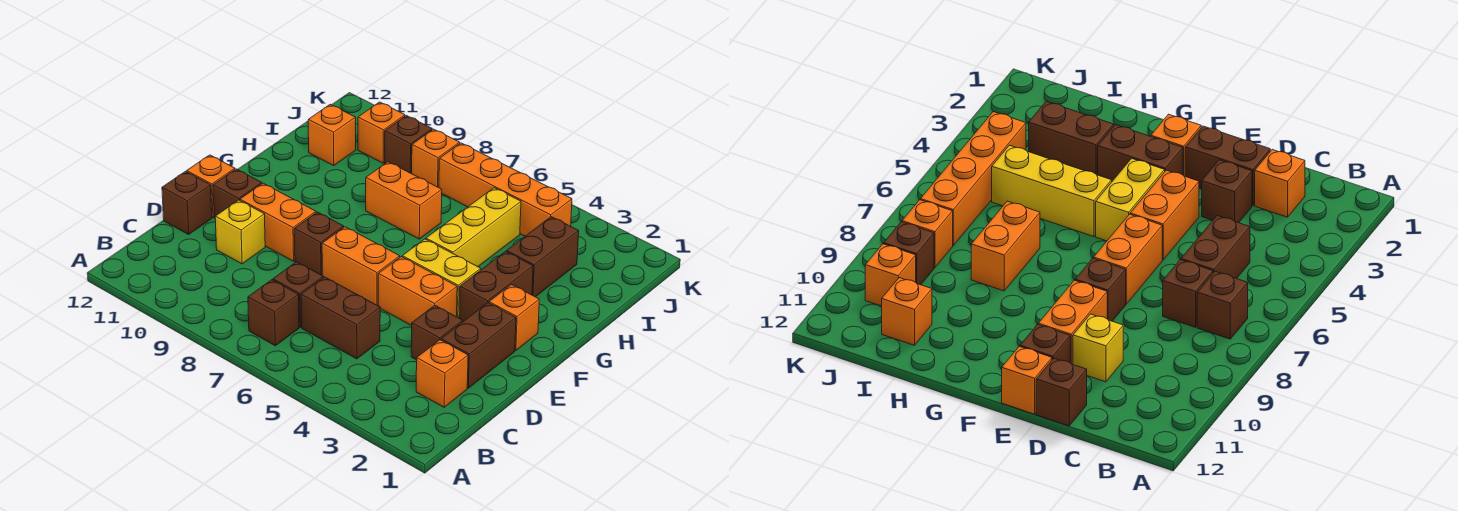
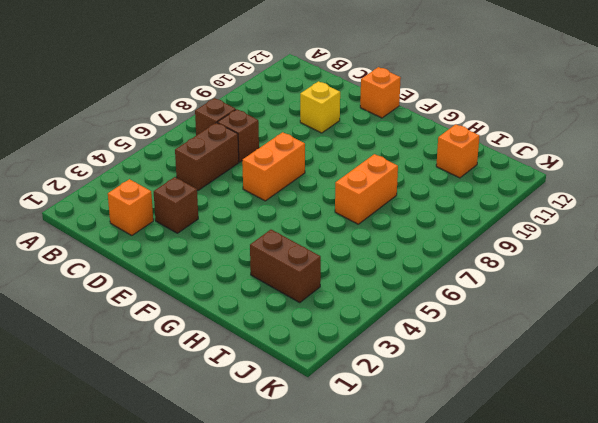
none -> brown 1x2 brick [441,303,516,388]
none -> brown 1x1 brick [162,171,212,234]
none -> orange 1x2 brick [378,257,457,326]

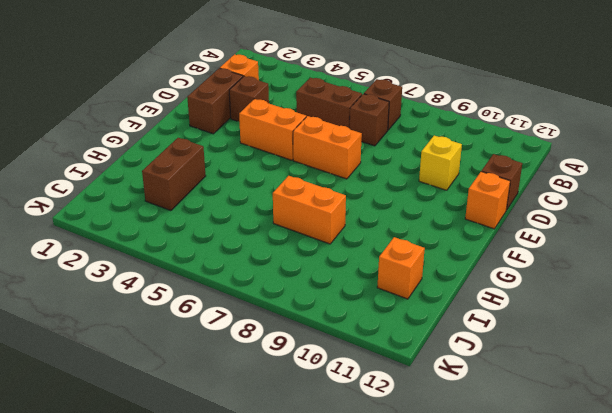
none -> brown 1x1 brick [294,212,344,275]
none -> orange 1x2 brick [240,183,316,261]
none -> brown 1x1 brick [213,169,262,218]

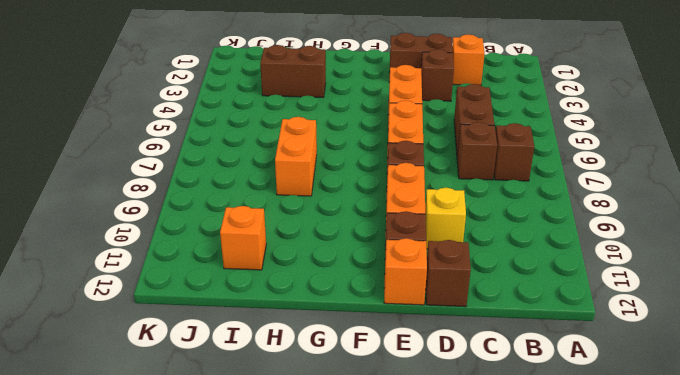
none -> orange 1x1 brick [489,285,539,351]
none -> brown 1x2 brick [459,251,533,321]
none -> yellow 1x2 brick [402,239,481,318]

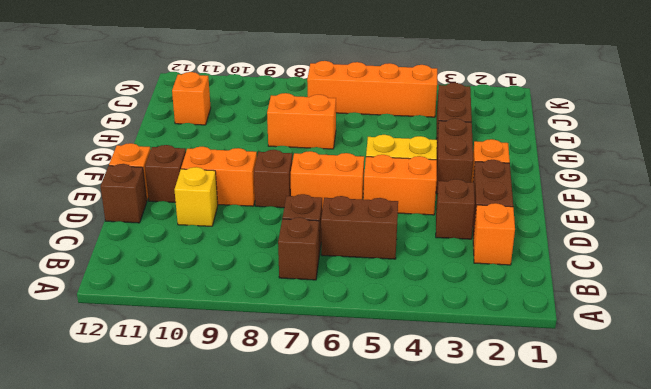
none -> yellow 1x3 brick [426,188,521,267]
none -> orange 1x1 brick [412,129,460,188]
none -> brown 1x1 brick [385,116,432,174]

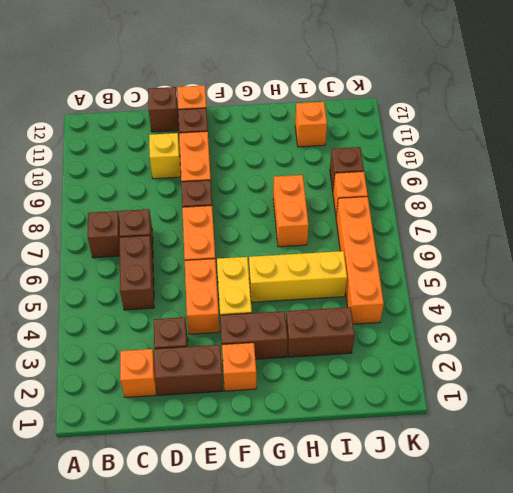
none -> orange 1x1 brick [358,102,405,163]

